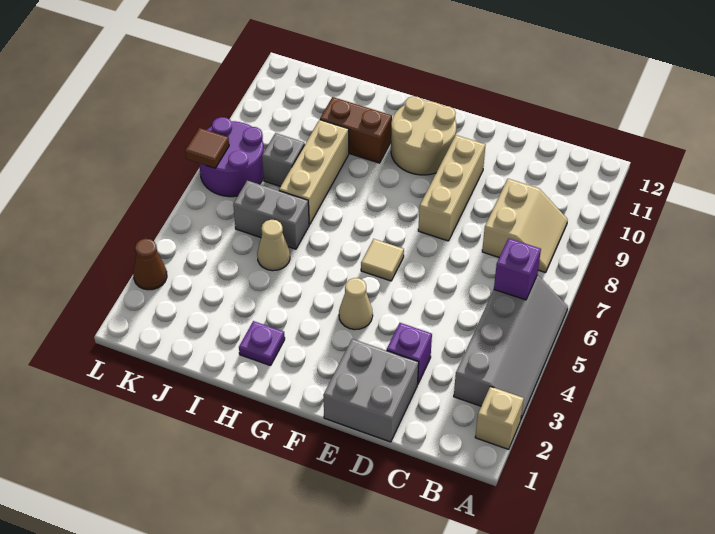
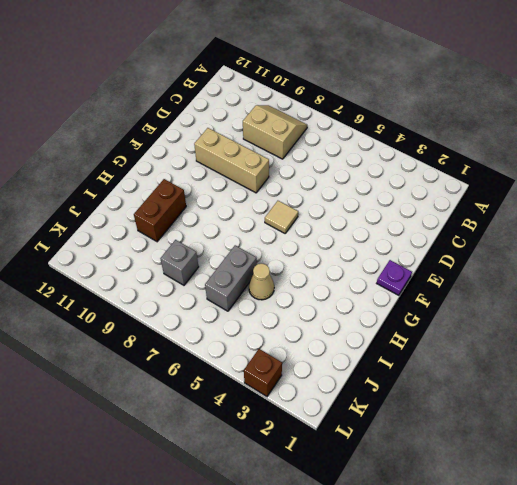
purple 1x1 plate [377,260,412,295] -> purple 1x1 plate moved to [239,321,285,366]
brown 1x1 brick [244,349,282,396] -> brown 1x1 cone [133,239,167,290]
none -> tan 1x1 brick [475,386,524,449]
none -> grey 2x4 slope [454,275,568,419]
none -> grey 2x2 brick [323,339,419,442]

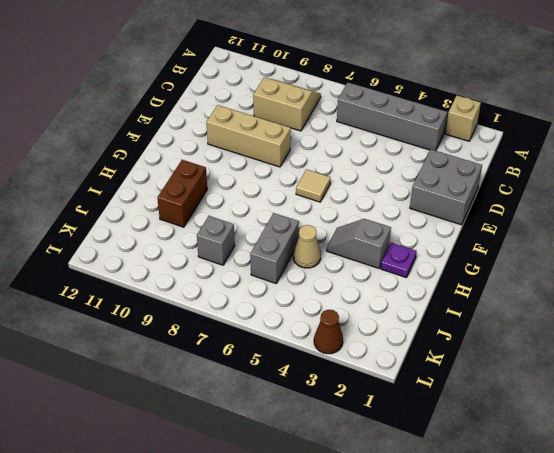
grey 1x2 slope [327,219,391,268] -> none
none -> purple 1x1 brick [387,323,432,383]
none -> tan 1x1 cone [339,278,373,330]
none -> tan 2x2 round brick [391,96,456,175]

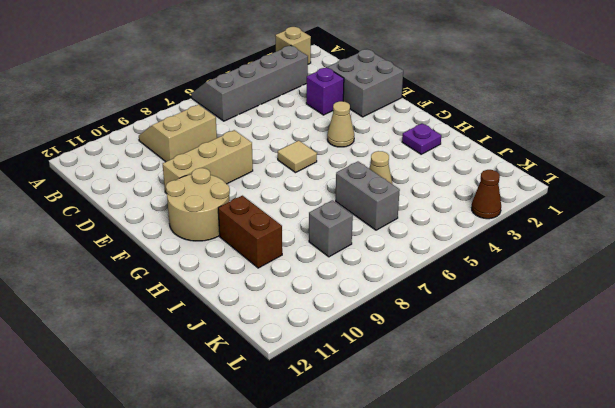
none -> tan 1x3 brick [279,120,349,225]
none -> purple 2x2 round brick [199,117,264,197]
none -> purple 1x1 brick [494,238,541,300]

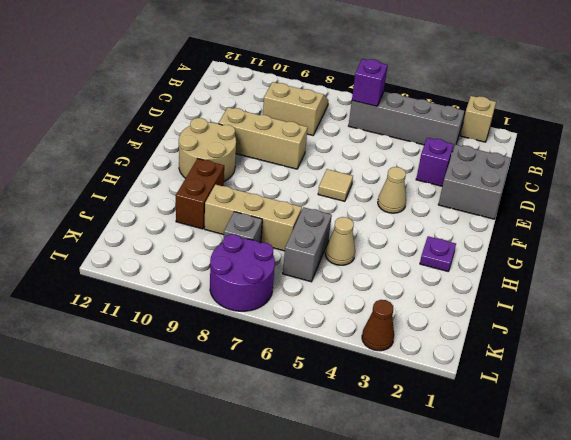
none -> brown 1x1 tile [185,128,229,168]

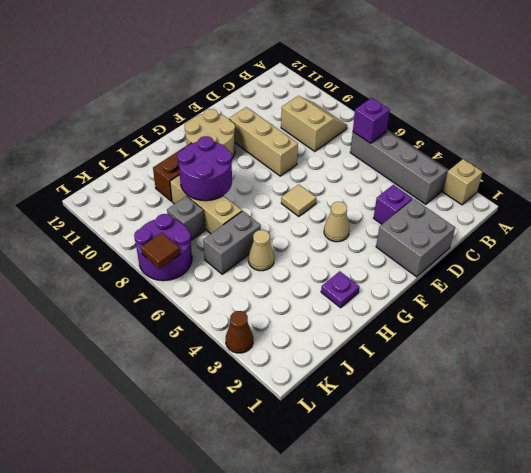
purple 2x2 round brick [177,136,232,201] -> none

